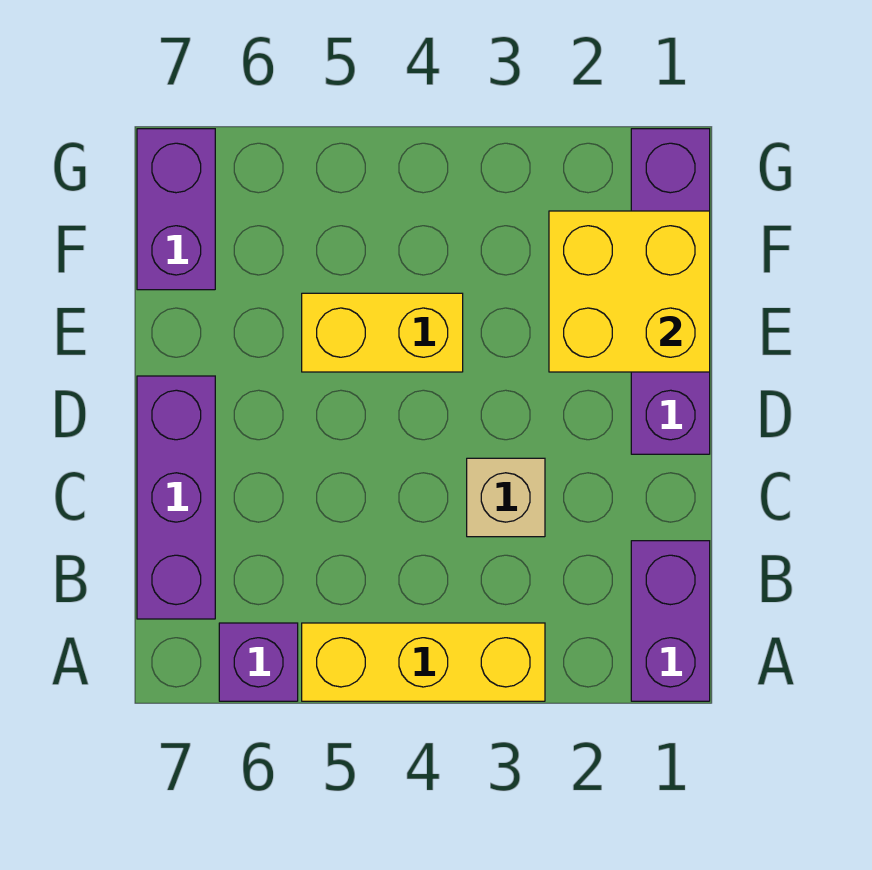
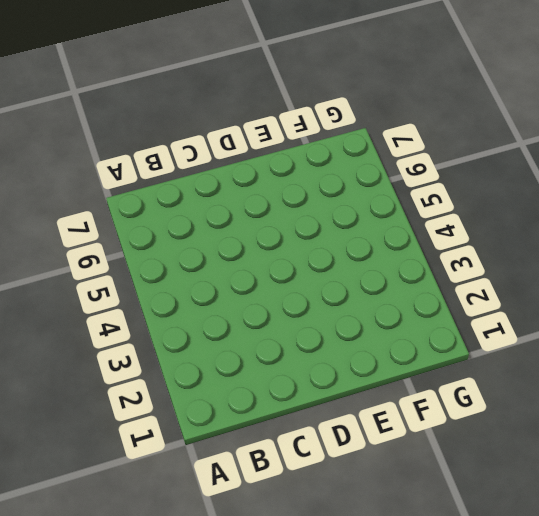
none -> purple 1x2 brick [631,541,710,701]
none -> yellow 1x3 brick [302,623,545,701]

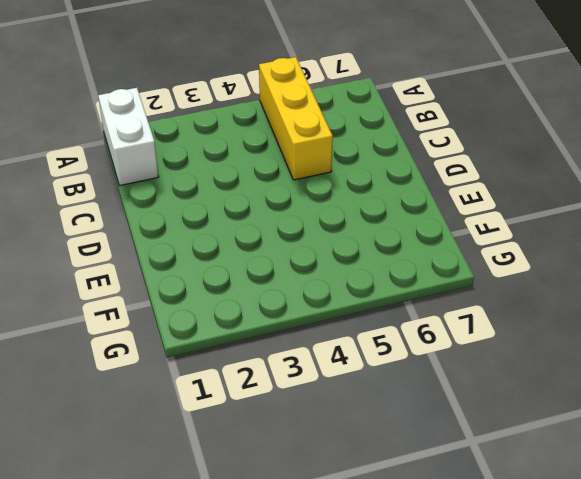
white 1x2 brick [98,88,159,186] -> purple 1x2 brick [631,541,710,701]
yellow 1x3 brick [259,57,333,180] -> yellow 1x3 brick turned to [302,623,545,701]
none -> purple 1x1 brick [219,623,298,701]
none -> purple 1x3 brick [137,376,215,619]

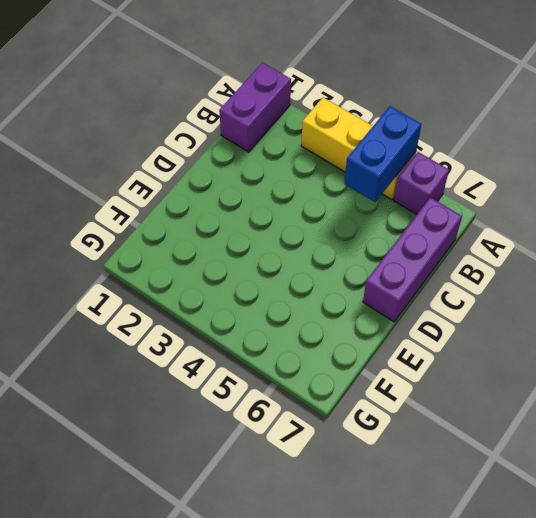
blue 1x2 brick [344,106,421,202] -> none
none -> tan 1x1 brick [467,458,545,537]
none -> purple 1x4 brick [631,129,710,454]

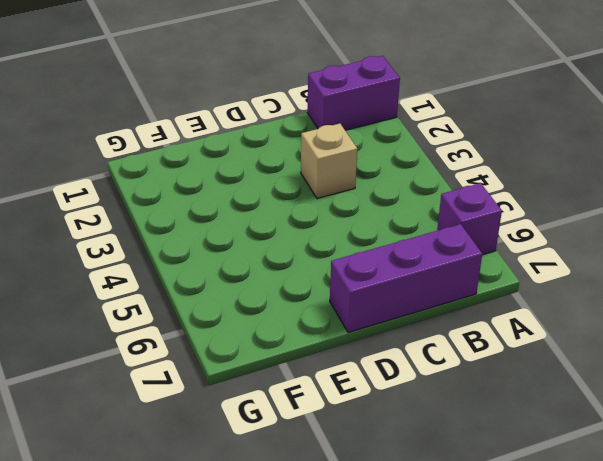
none -> yellow 1x3 brick [302,623,545,701]
none -> purple 1x4 brick [631,129,710,454]

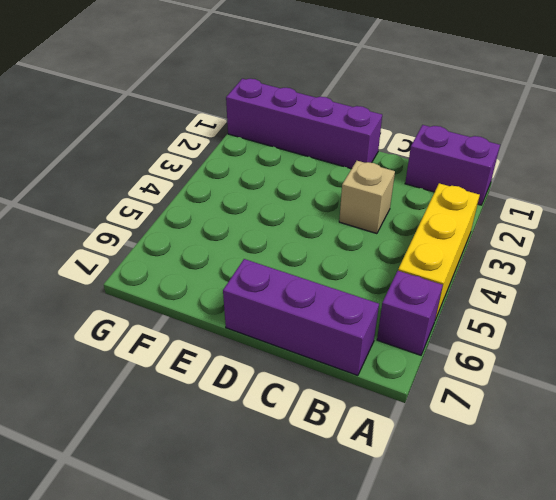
none -> yellow 1x2 brick [302,293,463,372]
none -> purple 1x2 brick [137,129,215,290]

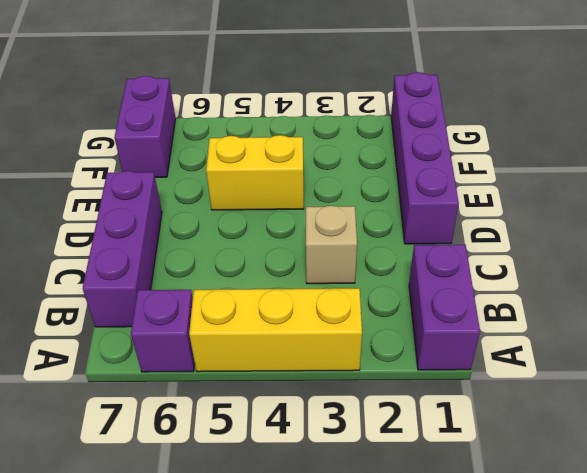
none -> yellow 2x2 brick [549,211,710,372]

